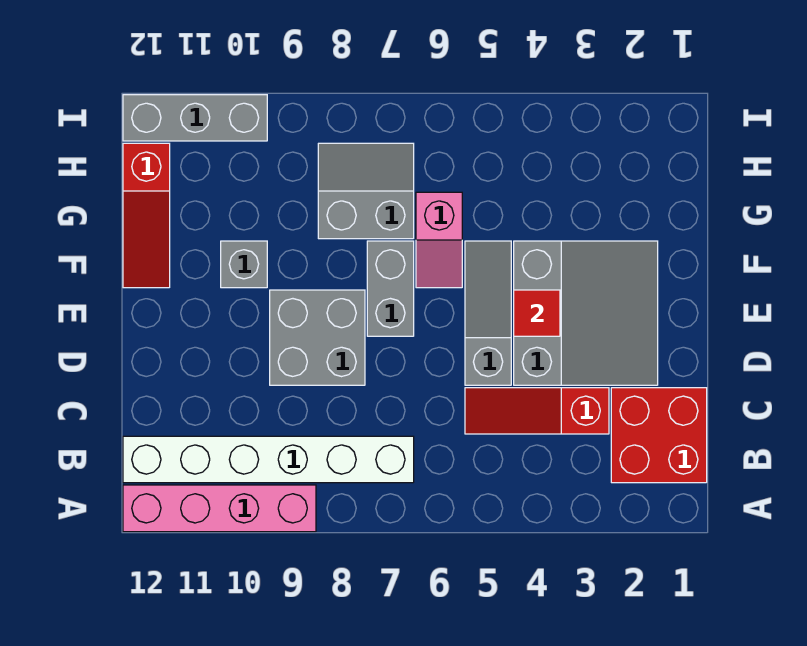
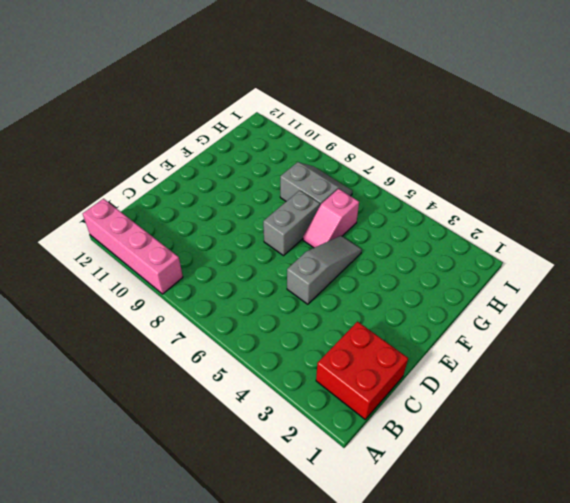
none -> white 1x6 brick [123,436,414,483]
none -> red 1x3 slope [465,388,609,434]
none -> grey 3x3 slope [514,241,658,385]

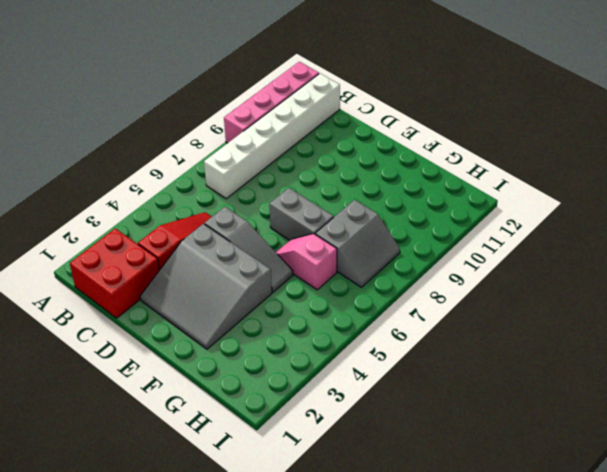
none -> grey 2x2 brick [270,290,365,385]
none -> grey 1x1 brick [221,241,267,288]
none -> red 1x3 slope [123,143,170,288]

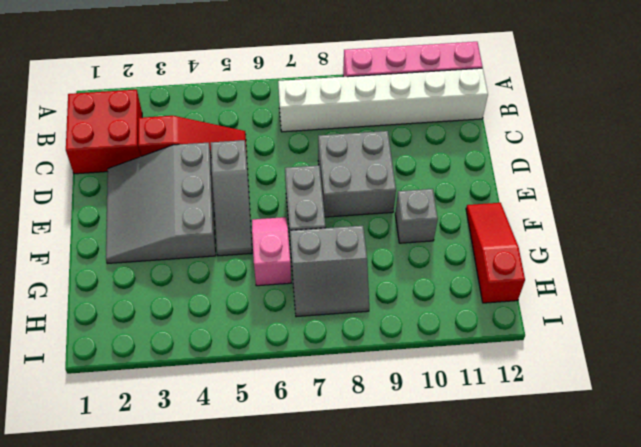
none -> grey 1x3 brick [123,95,267,141]
none -> red 1x1 tile [514,290,560,336]

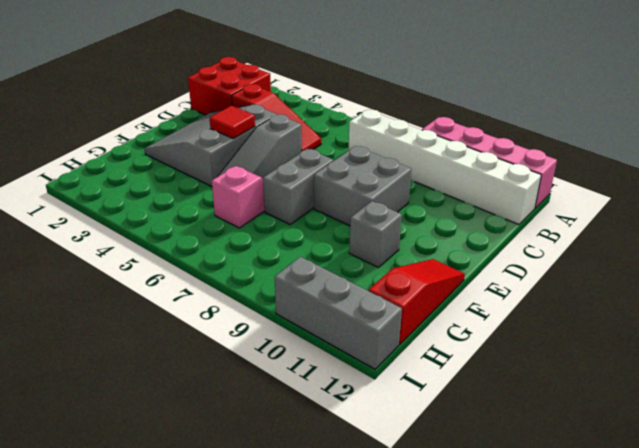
none -> grey 2x2 slope [318,143,414,239]

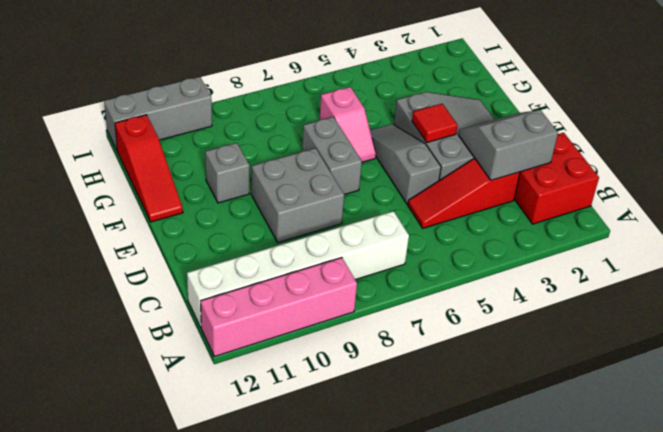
grey 2x2 slope [458,110,558,180] -> grey 2x2 slope moved to [318,143,414,239]

